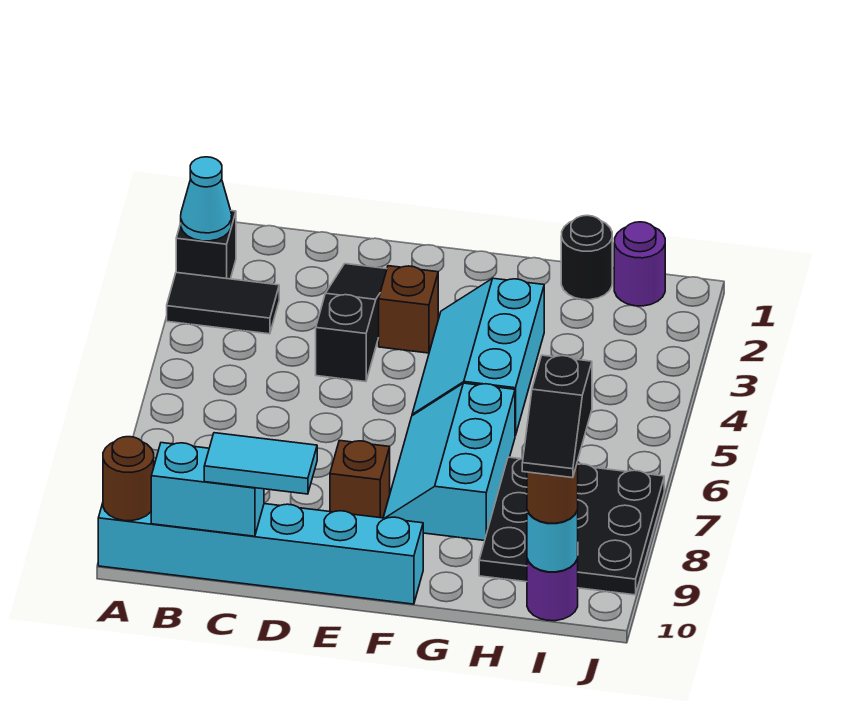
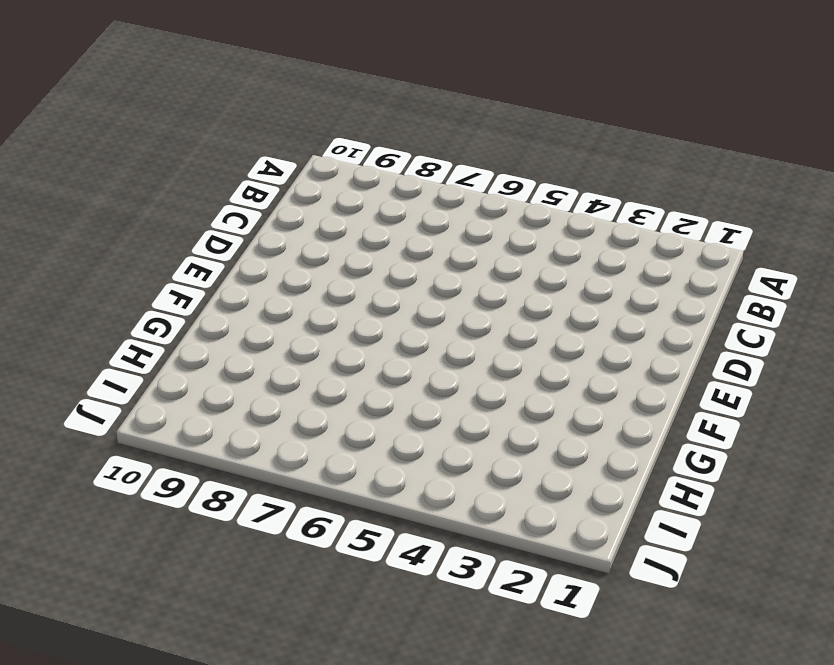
none -> black 1x1 brick [176,211,236,279]
none -> black 1x2 tile [167,272,279,334]
none -> cyan 1x6 brick [98,503,423,604]

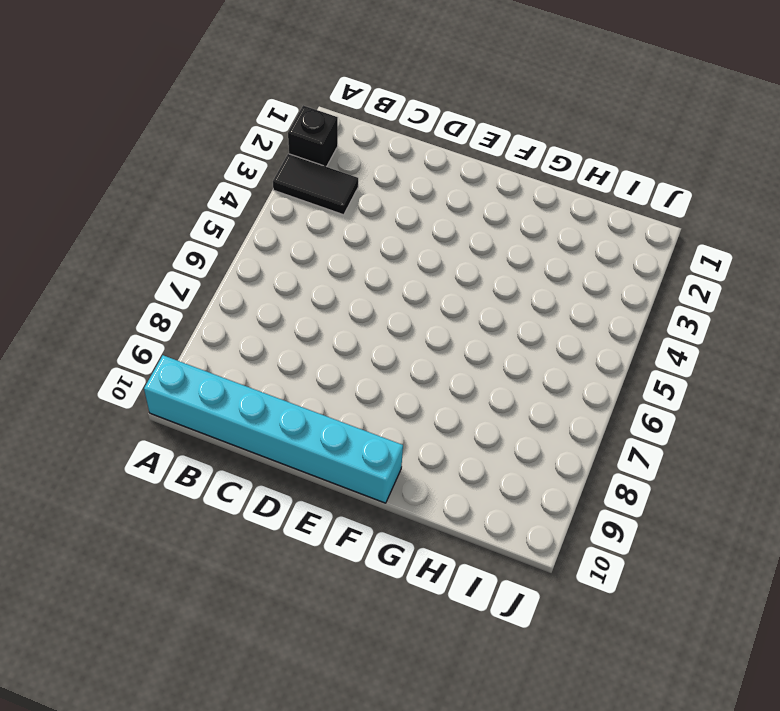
none -> black 1x3 slope [316,264,387,382]
none -> brown 1x1 brick [379,266,438,353]
none -> brown 1x1 brick [330,440,390,518]

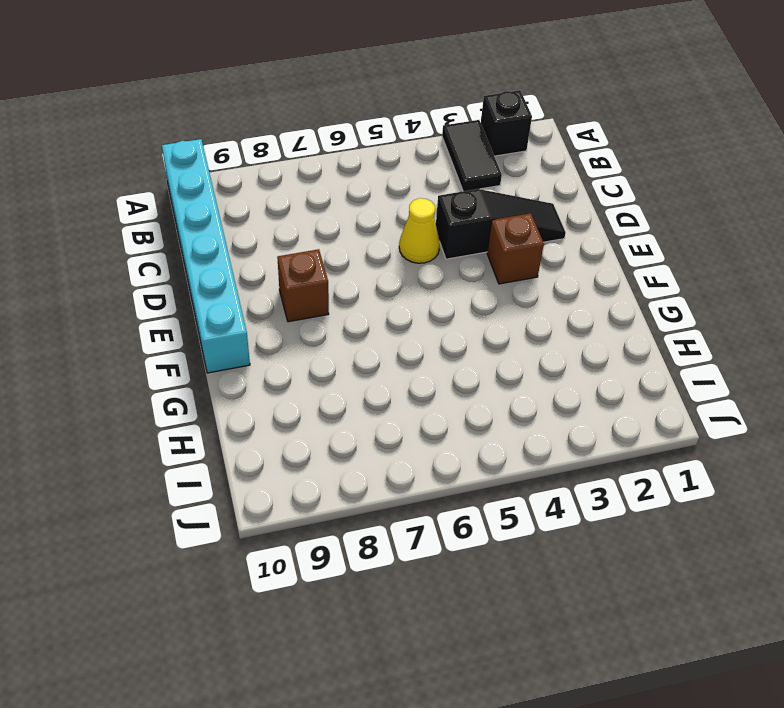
yellow 1x1 cone [399,198,440,263] -> none
none -> cyan 2x3 slope [412,278,544,436]
none -> cyan 2x3 slope [383,383,515,541]
none -> black 1x1 round brick [561,215,612,300]

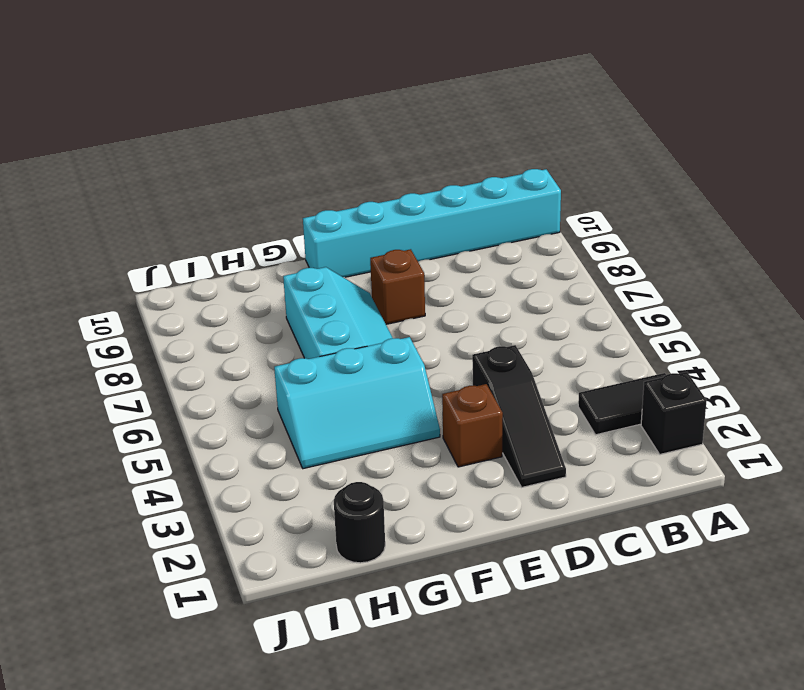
cyan 2x3 slope [274,337,440,469] -> cyan 2x3 slope turned to [412,278,544,436]
none -> black 3x3 plate [479,457,664,595]
none -> purple 1x1 round brick [614,222,665,306]
none -> purple 1x1 round brick [527,559,578,621]

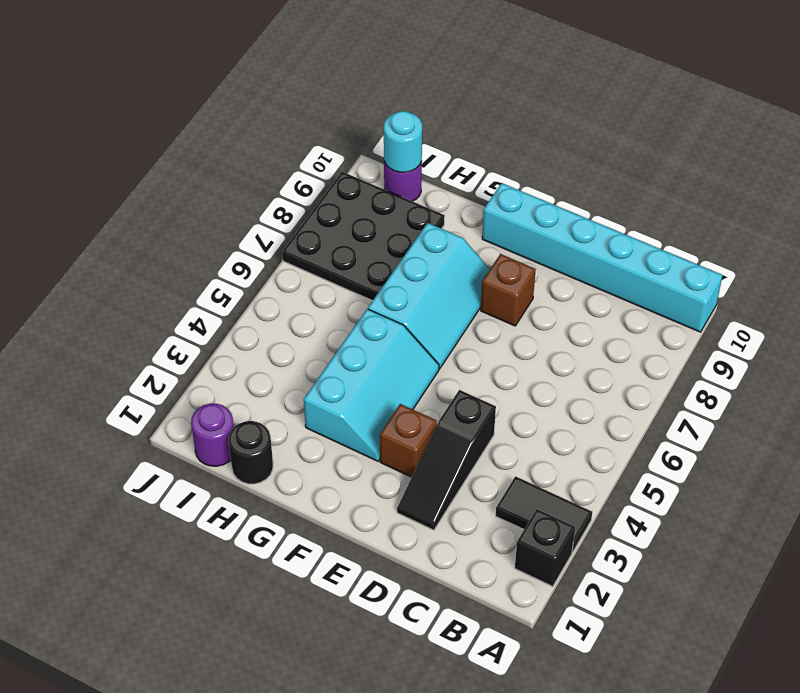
none -> cyan 1x1 cone [181,157,232,241]
none -> brown 1x1 round brick [103,437,154,521]
none -> cyan 1x2 brick [151,443,264,536]

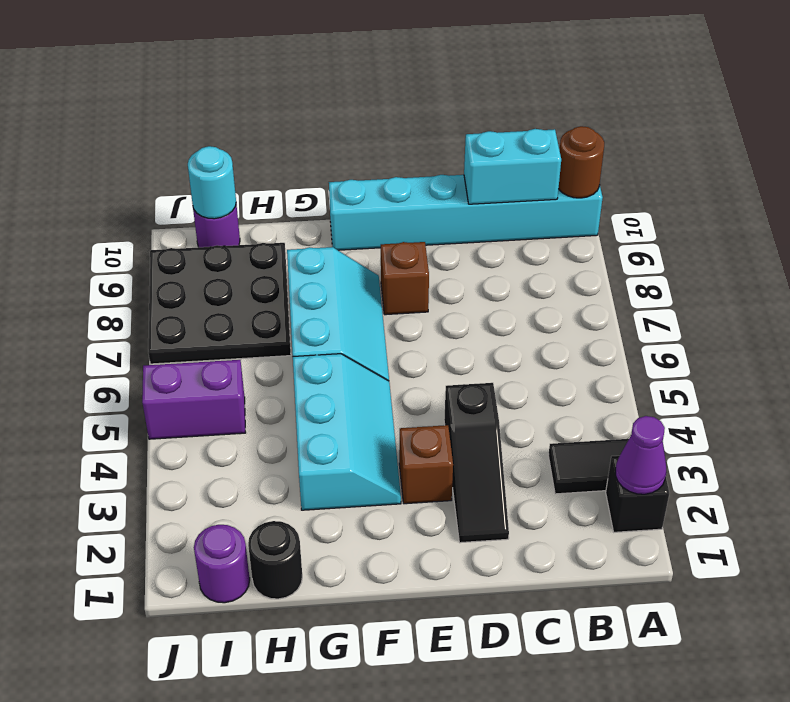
purple 1x1 cone [616,416,666,494] -> cyan 1x1 cone [181,157,232,241]
purple 1x2 brick [142,360,246,439] -> none
none -> cyan 1x2 tile [204,433,317,494]
none -> brown 1x1 round brick [527,462,578,523]
none -> black 1x2 slope [522,355,592,478]

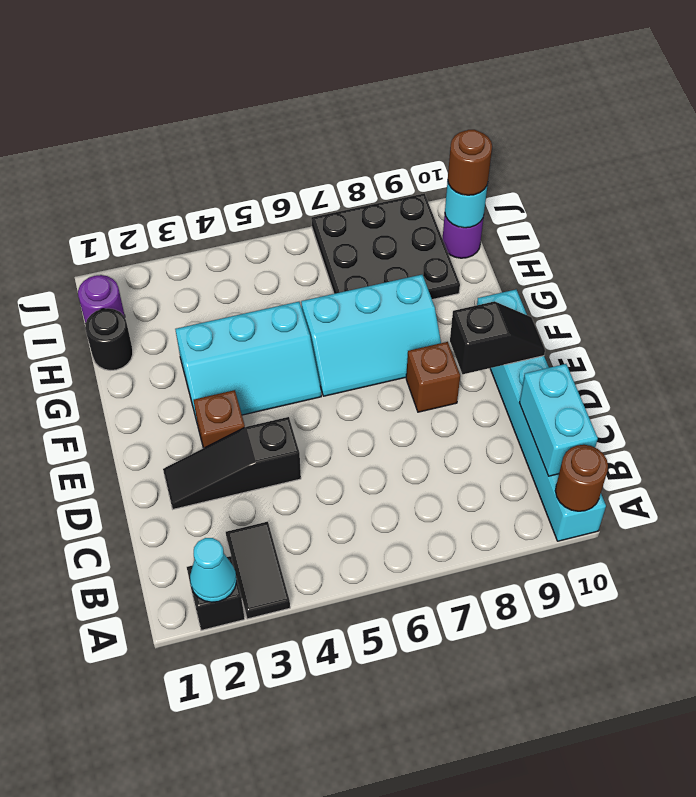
black 1x2 slope [450,301,545,374] -> black 1x2 slope moved to [522,355,592,478]
none -> cyan 1x2 tile [204,433,317,494]

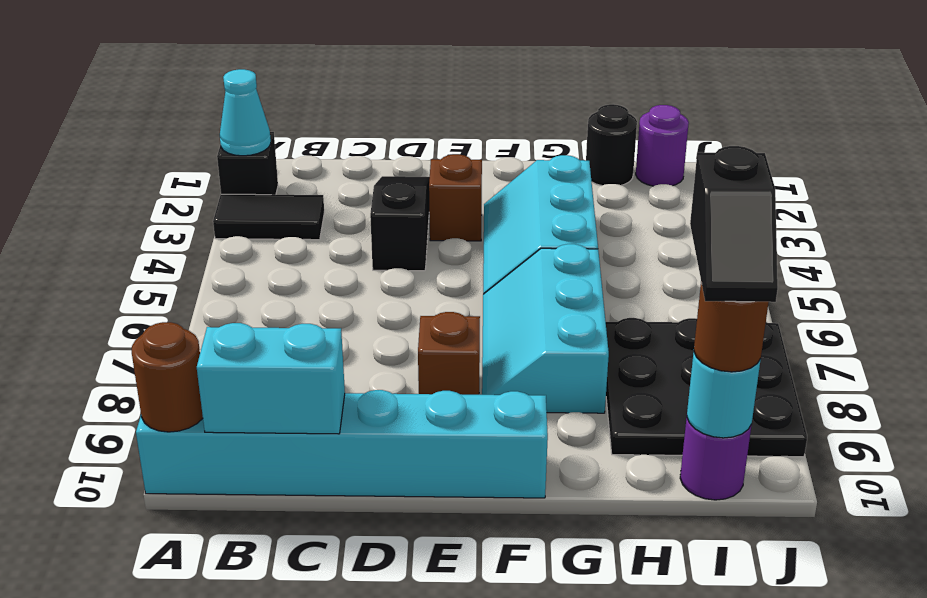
none -> cyan 1x2 tile [204,433,317,494]

